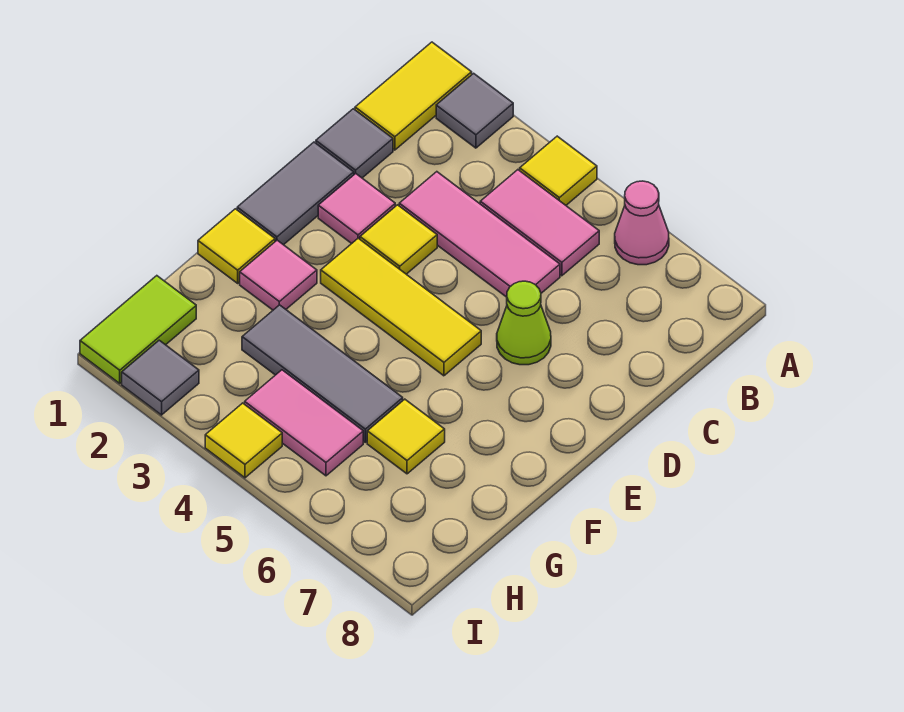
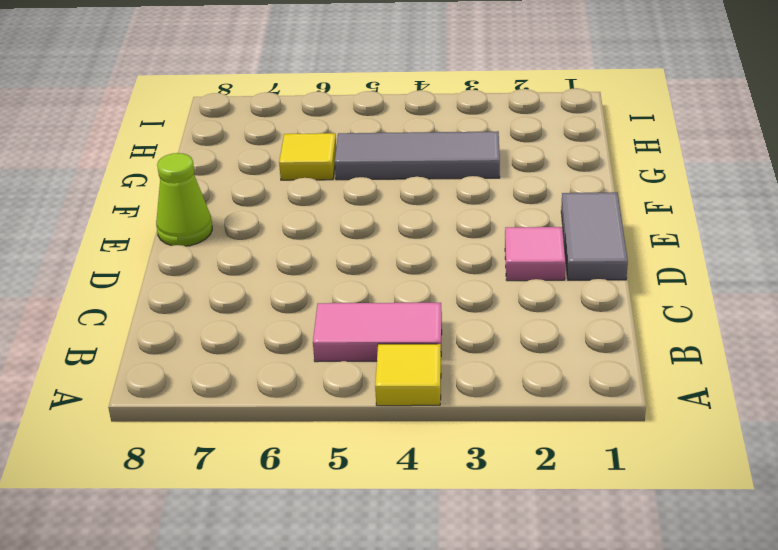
lime 1x1 cone [156,153,212,246] -> lime 1x1 cone moved to [497,281,551,365]
none -> yellow 1x2 tile [355,42,472,150]
none -> grey 1x1 tile [436,73,513,148]
none -> pink 1x1 cone [615,181,669,265]

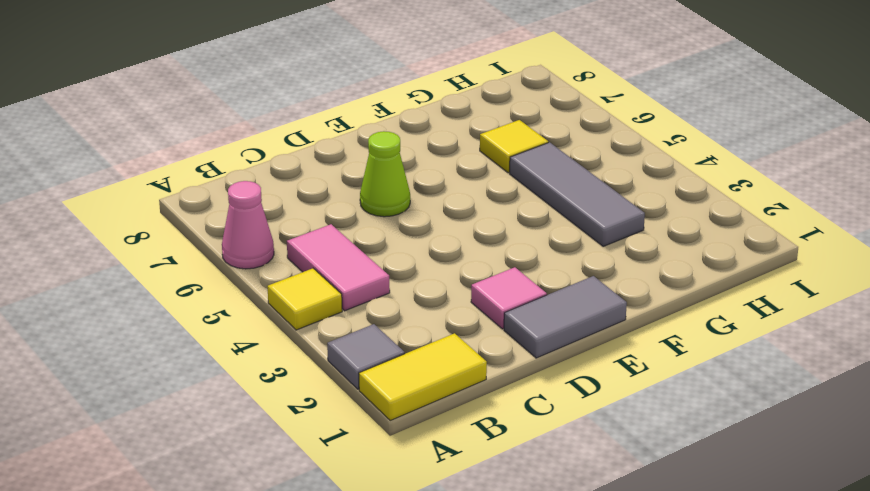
none -> grey 1x1 tile [316,109,393,178]
none -> pink 1x3 tile [399,172,560,297]
none -> yellow 1x1 tile [360,205,437,274]

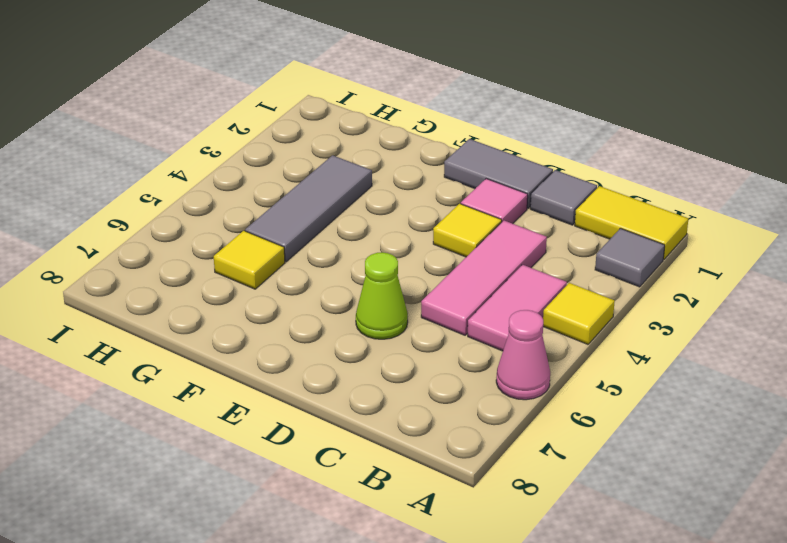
none -> yellow 1x3 tile [321,238,481,376]
none -> yellow 1x1 tile [198,209,275,283]
none -> pink 1x1 tile [240,240,317,310]

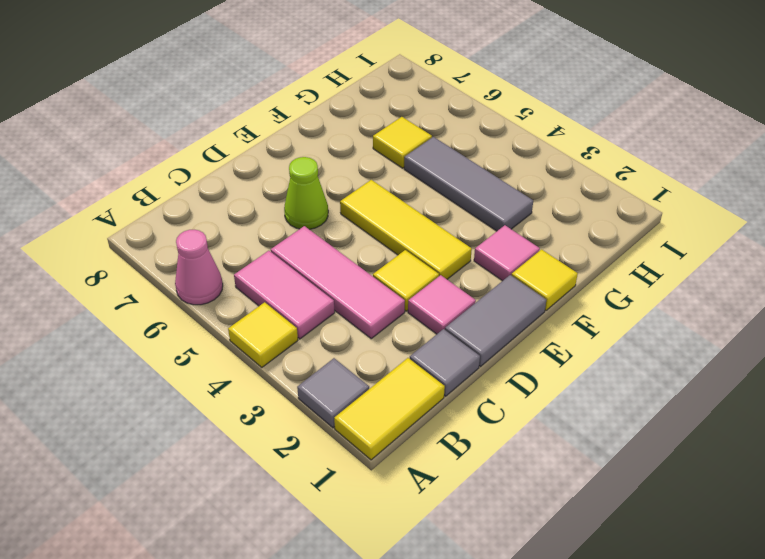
none -> lime 1x2 tile [80,276,196,383]
none -> pink 1x2 tile [245,370,363,476]
none -> grey 1x1 tile [122,340,199,415]

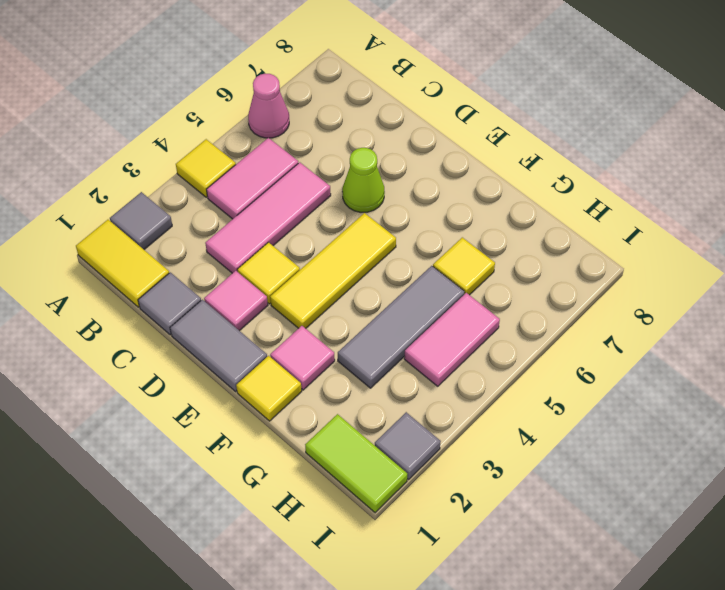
none -> yellow 1x1 tile [205,403,282,478]

